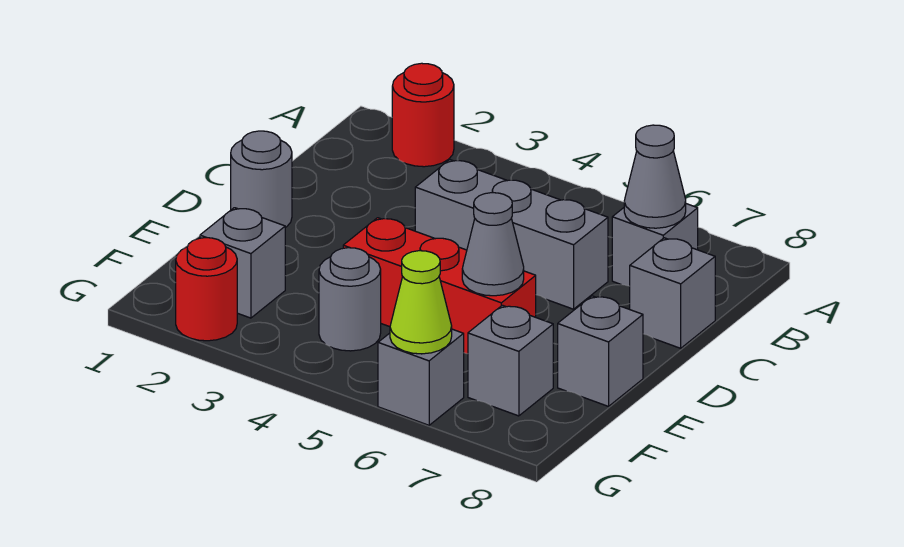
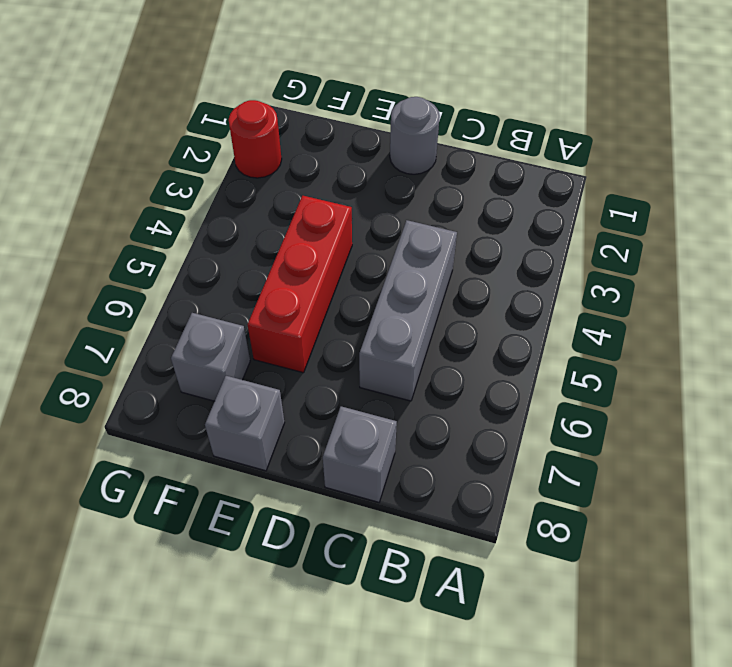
none -> red 1x1 round brick [392,63,454,167]
none -> grey 1x1 brick [612,204,698,286]
none -> grey 1x1 brick [200,208,285,318]

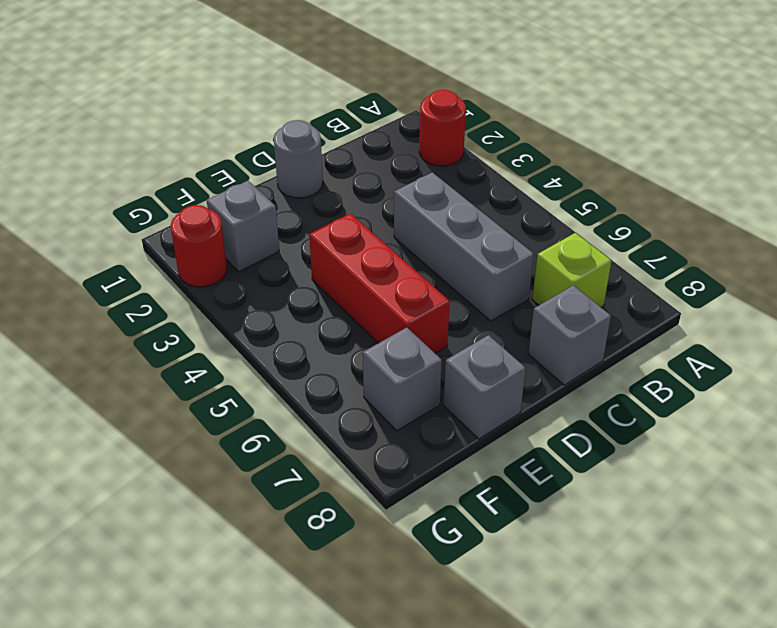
lime 1x1 brick [532,233,611,307] -> grey 1x1 brick [612,204,698,286]
none -> grey 1x1 round brick [319,248,381,351]
none -> grey 1x1 brick [378,329,464,425]
none -> grey 1x1 cone [624,125,686,228]

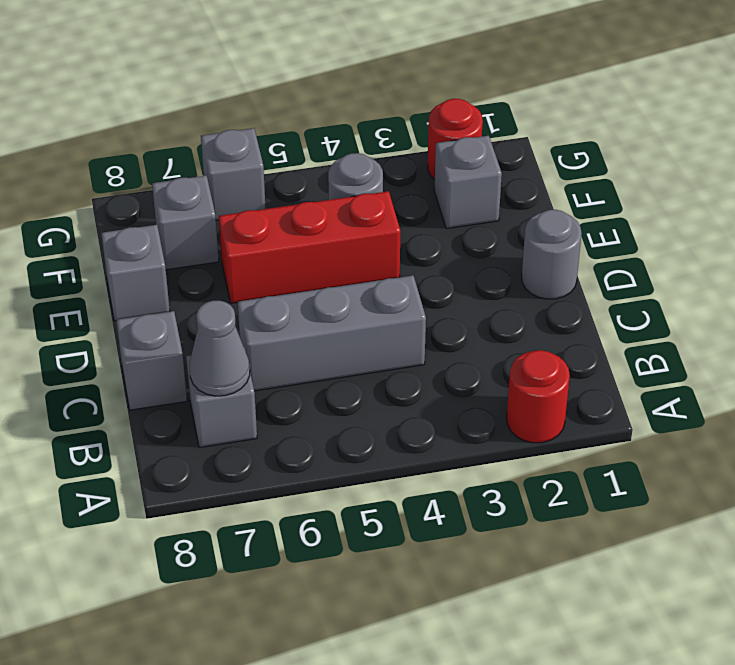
none -> grey 1x1 cone [462,193,524,296]
none -> lime 1x1 cone [390,251,452,354]

